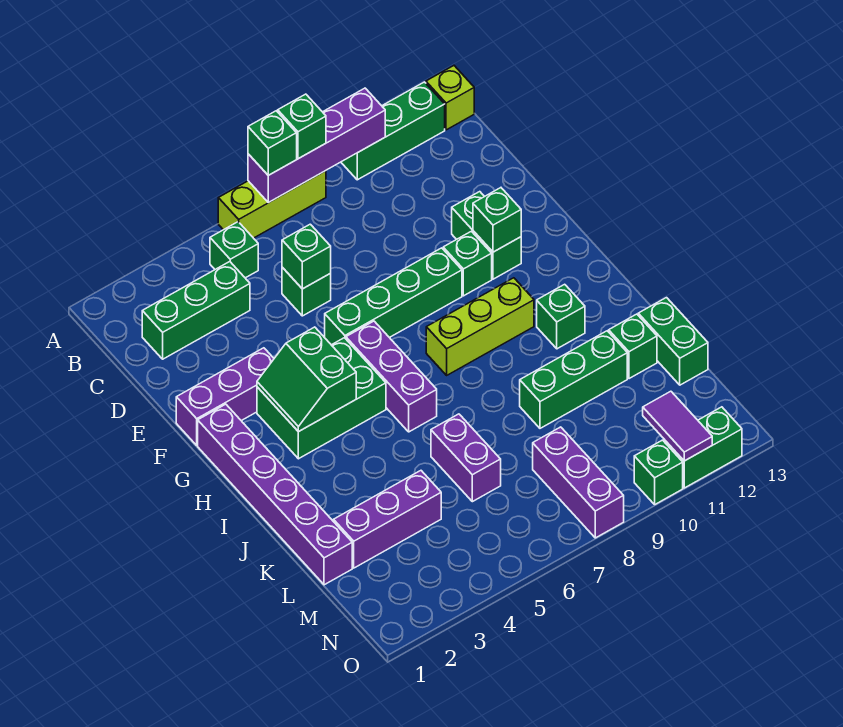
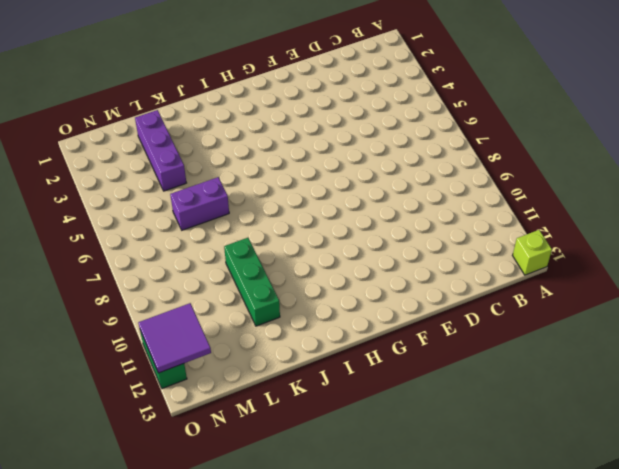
purple 2x2 tile [138,303,211,373] -> purple 1x2 tile [643,391,712,461]
none -> lime 1x3 brick [218,171,326,238]
none -> green 1x3 brick [341,82,445,180]
none -> green 1x1 brick [210,222,258,278]
none -> green 1x3 brick [142,262,250,359]

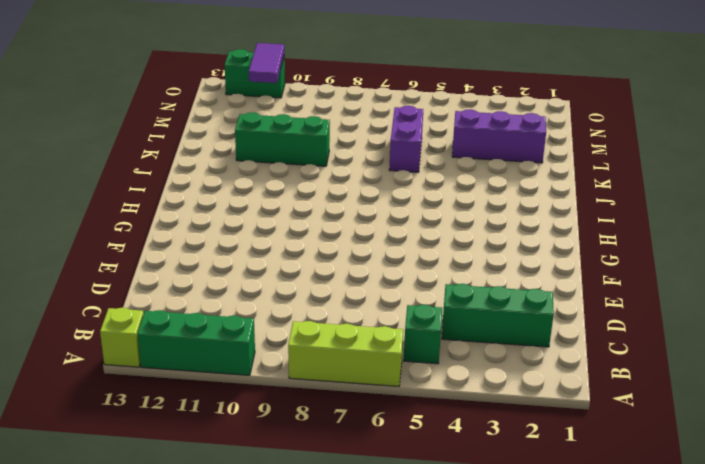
none -> green 1x1 brick [282,267,331,316]
none -> green 1x2 brick [452,192,521,279]
none -> purple 1x3 brick [176,348,274,445]
none -> green 1x4 brick [325,248,462,345]

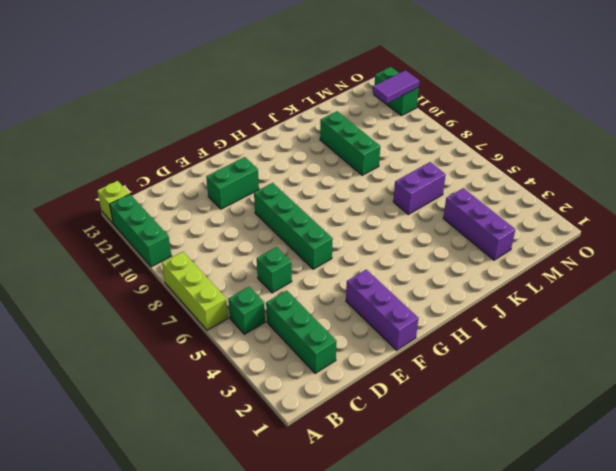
none -> green 1x1 brick [443,231,492,296]
none -> purple 1x6 brick [198,404,352,585]
none -> green 2x3 brick [257,338,386,459]
none -> purple 1x3 brick [346,321,437,432]

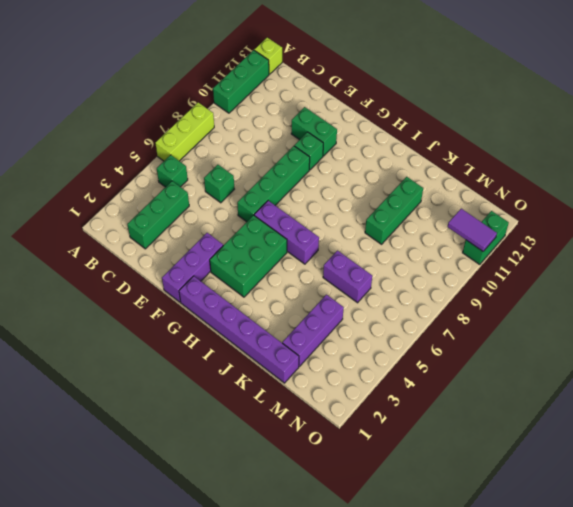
none -> lime 1x3 brick [426,278,534,375]
none -> green 1x1 brick [537,284,585,349]
none -> green 1x1 brick [609,314,657,379]
none -> green 1x2 brick [638,298,708,385]

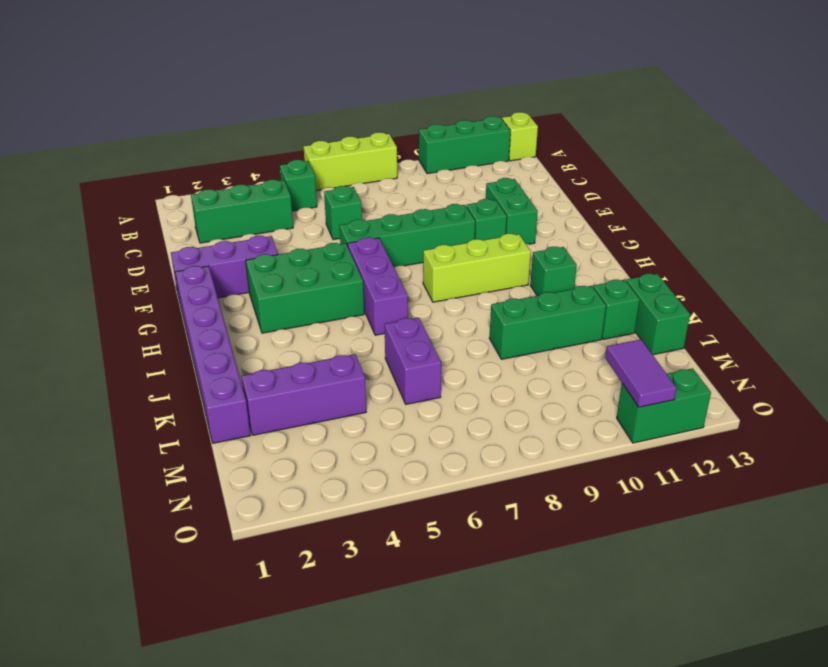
none -> purple 1x3 brick [533,427,624,538]
none -> green 1x1 brick [634,440,683,504]
none -> purple 1x4 brick [248,88,385,203]
none -> green 1x1 brick [282,224,331,289]

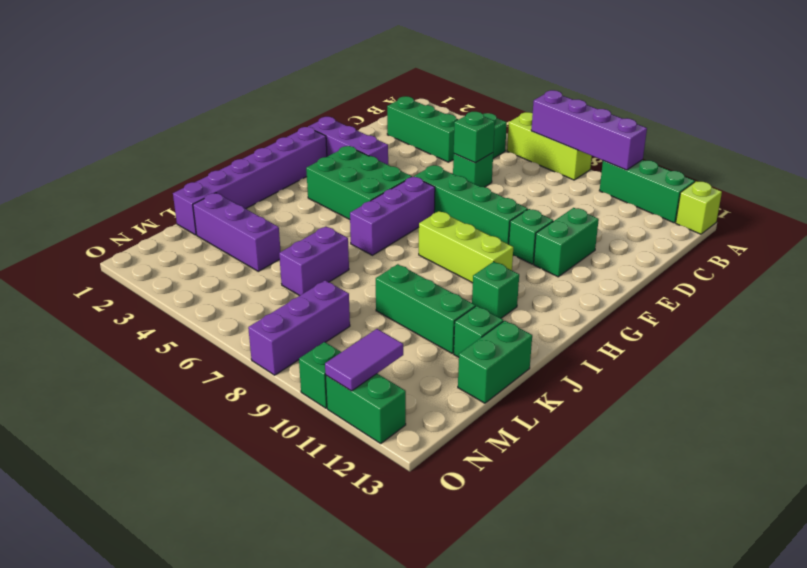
none -> green 1x1 brick [473,188,521,252]
none -> green 2x2 slope [257,327,356,432]
none -> green 1x1 brick [248,111,297,175]
none -> green 1x1 brick [278,94,326,159]

